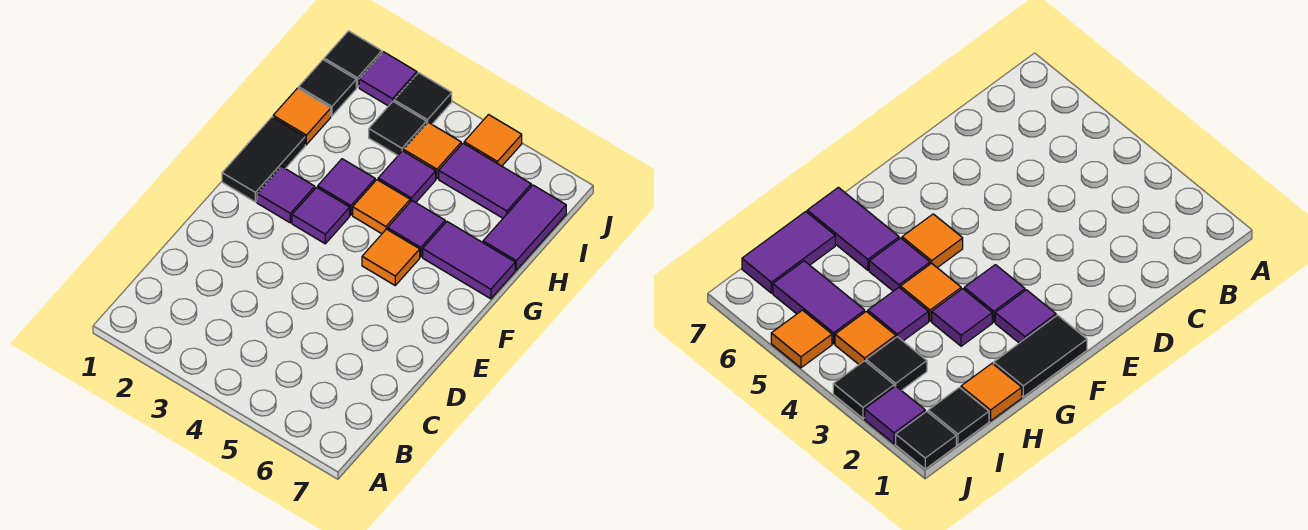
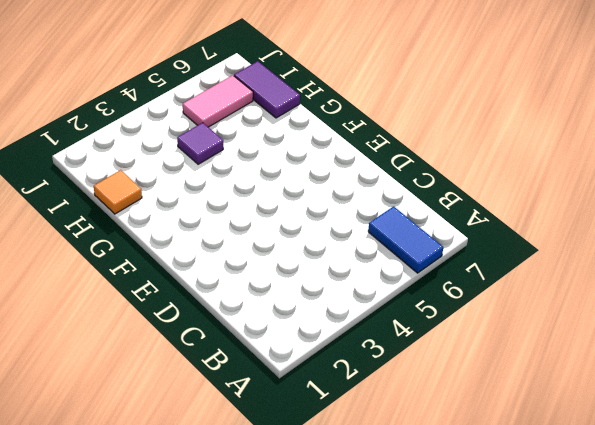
blue 1x2 tile [368,206,443,273] -> none
pink 1x2 tile [183,75,253,127] -> purple 1x2 tile [439,143,531,218]
none -> black 1x2 tile [222,117,305,202]
none -> purple 1x1 tile [257,167,315,223]
none -> purple 1x1 tile [292,187,350,244]

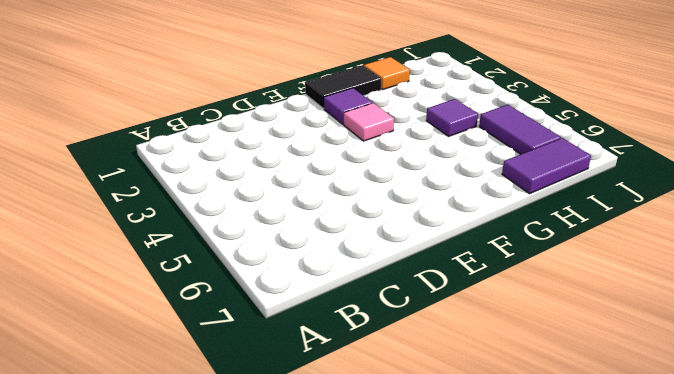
pink 1x1 tile [344,103,394,141] -> purple 1x1 tile [292,187,350,244]
none -> orange 1x1 tile [362,229,420,285]
none -> purple 1x1 tile [318,159,375,215]
none -> orange 1x1 tile [353,180,410,234]

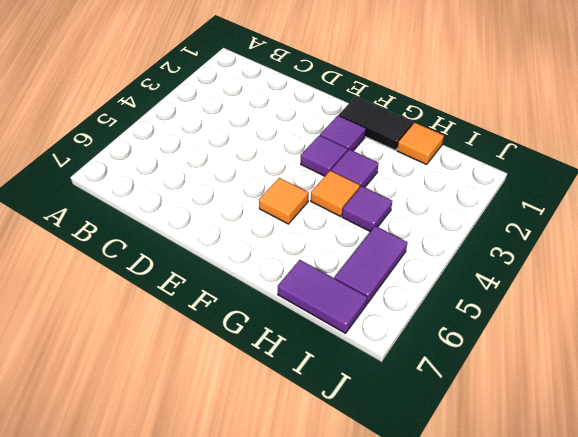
none -> purple 1x1 tile [388,201,445,257]
none -> purple 1x2 tile [423,222,515,299]
none -> black 1x1 tile [299,60,356,116]

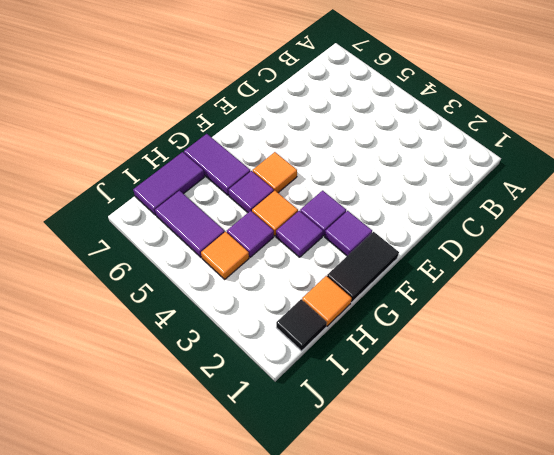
none -> black 1x1 tile [369,102,426,155]
none -> black 1x1 tile [324,31,382,87]
none -> purple 1x1 tile [359,52,417,106]

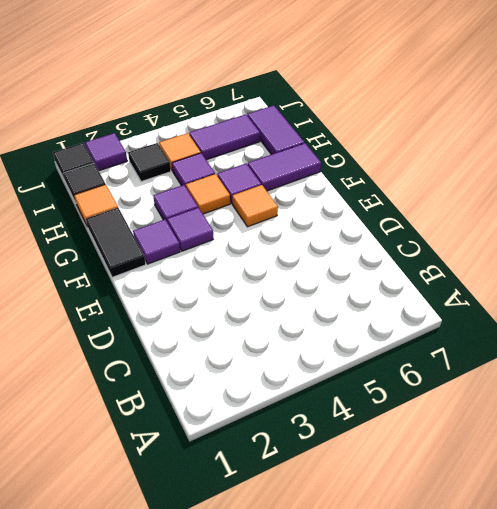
none -> black 1x1 tile [394,73,452,124]
none -> orange 1x1 tile [464,115,522,166]

